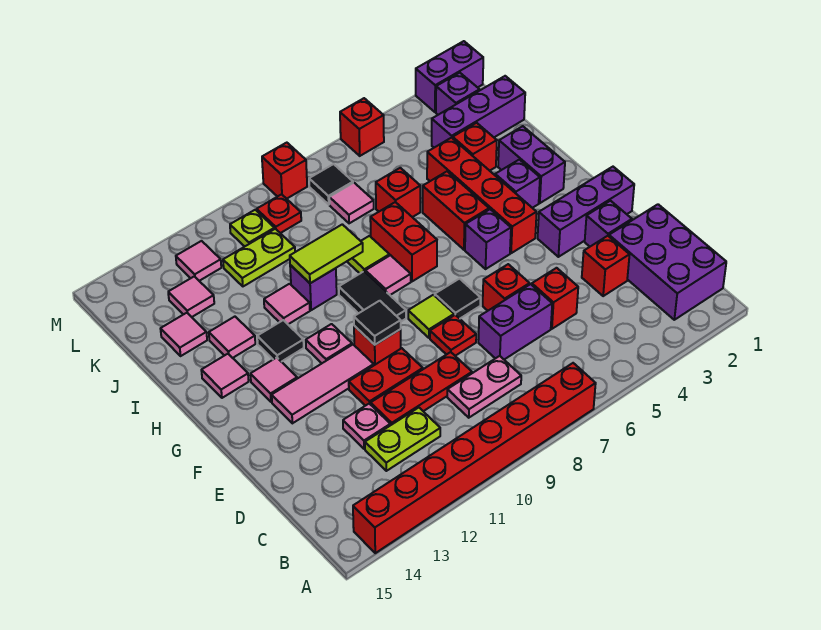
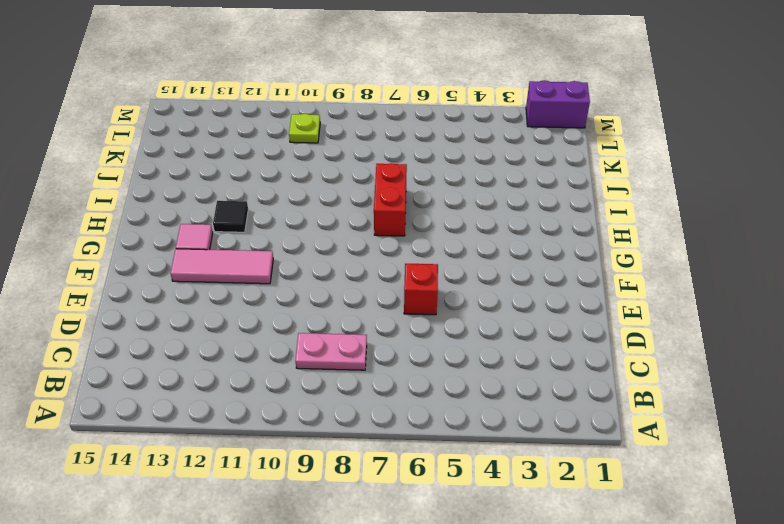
none -> red 1x8 brick [353,363,596,553]
none -> purple 2x3 brick [609,204,726,320]
none -> lime 1x2 plate [365,408,440,471]
none -> red 1x1 brick [582,236,629,296]

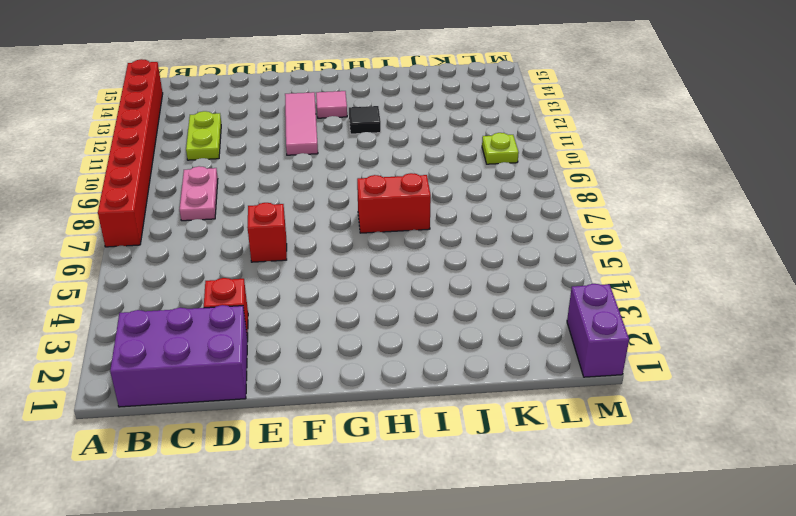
none -> red 1x1 brick [532,268,578,329]
none -> purple 1x2 brick [478,284,552,359]
none -> red 1x3 plate [371,352,472,425]
none -> pink 1x1 plate [343,404,390,449]

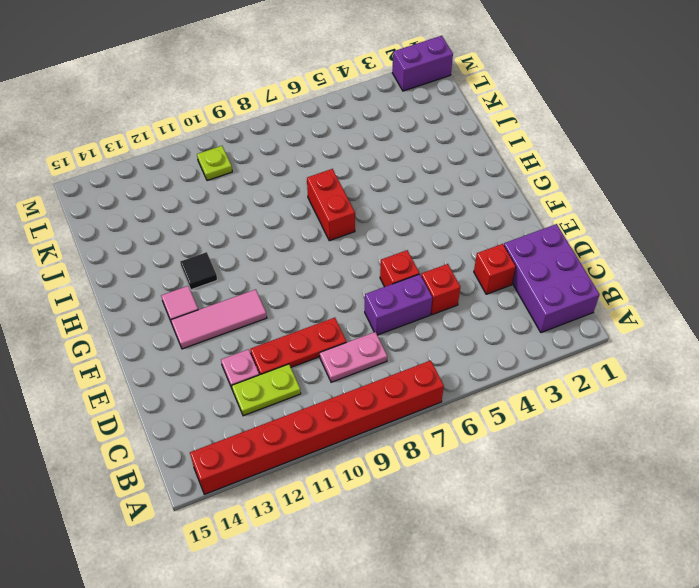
none -> purple 1x1 brick [585,201,632,247]
none -> red 1x1 plate [430,315,476,356]
none -> red 1x2 plate [349,348,423,406]
none -> purple 1x3 brick [538,167,634,257]

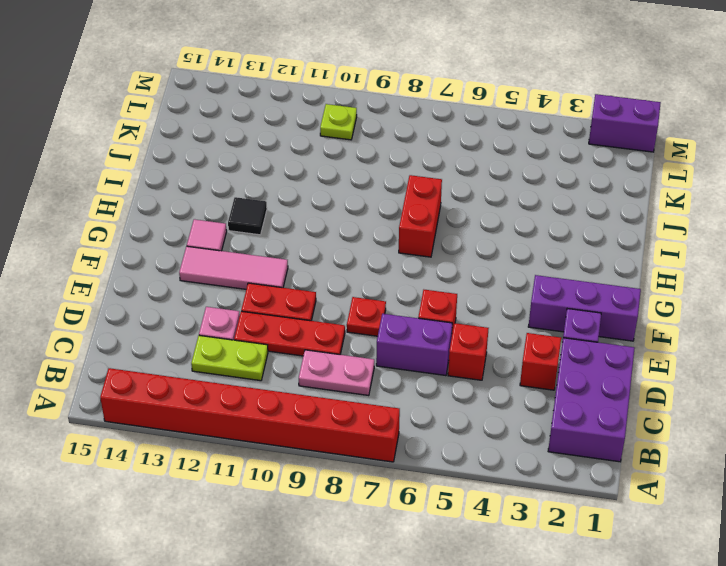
none -> black 1x1 tile [435,279,480,319]
none -> lime 1x1 tile [408,295,454,338]
none -> red 1x1 brick [354,326,401,365]
none -> red 1x4 brick [427,138,537,253]

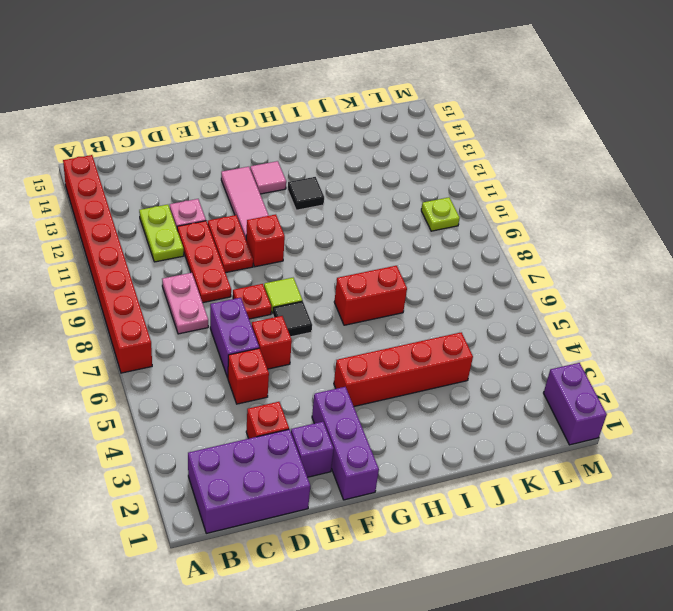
none -> purple 1x1 brick [465,209,511,269]
none -> black 1x2 tile [339,271,406,321]
none -> pink 1x1 plate [306,324,352,363]
none -> purple 1x2 brick [498,126,565,203]

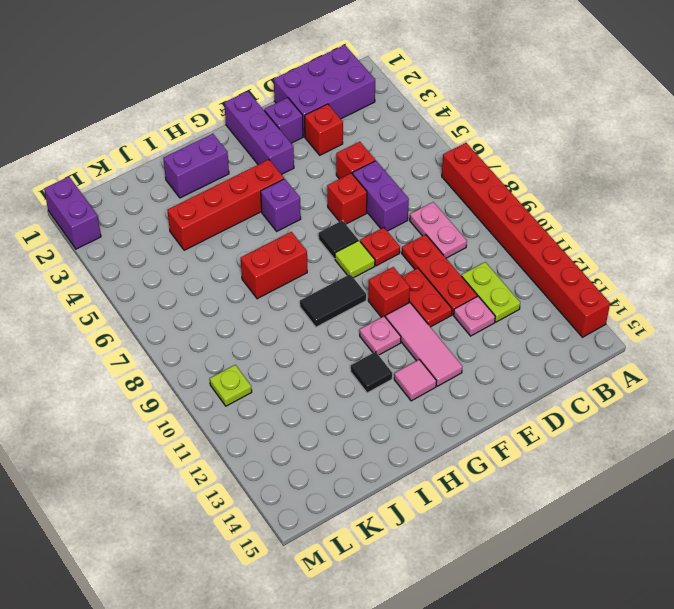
none -> purple 1x1 brick [495,160,540,208]
none -> red 1x2 brick [423,171,489,250]
none -> pink 1x1 tile [365,255,411,295]
none -> pink 1x1 tile [201,354,249,398]

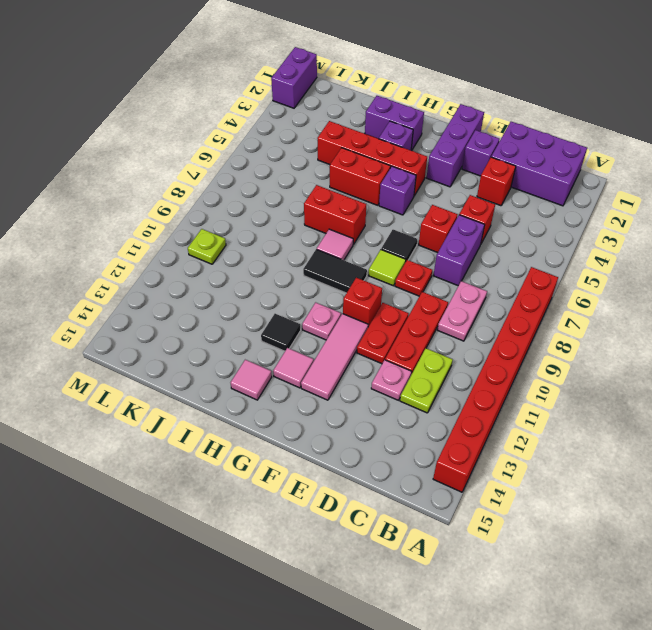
none -> lime 1x1 tile [347,236,390,273]
none -> purple 1x1 brick [290,265,337,310]
none -> pink 1x1 tile [264,284,310,324]
none -> pink 1x1 tile [209,317,255,358]

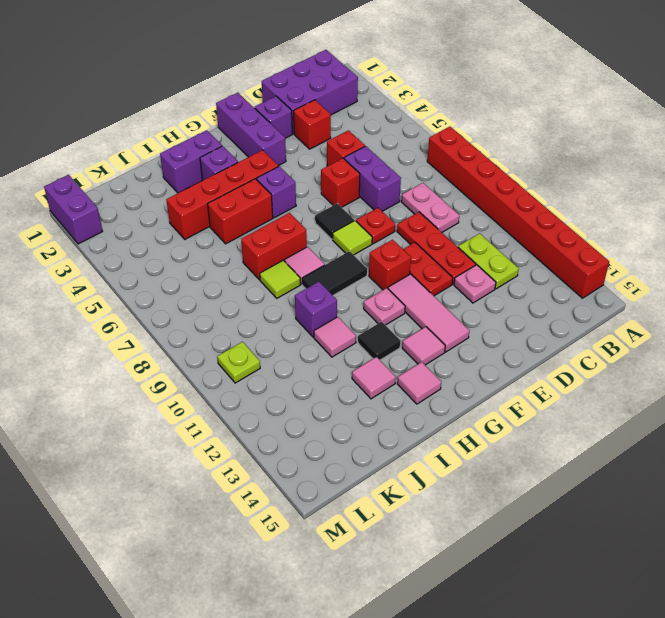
none -> red 1x1 brick [453,123,497,171]
none -> red 1x1 brick [376,168,420,217]
none -> pink 1x1 tile [161,313,207,356]
none -> purple 1x3 brick [432,76,525,148]

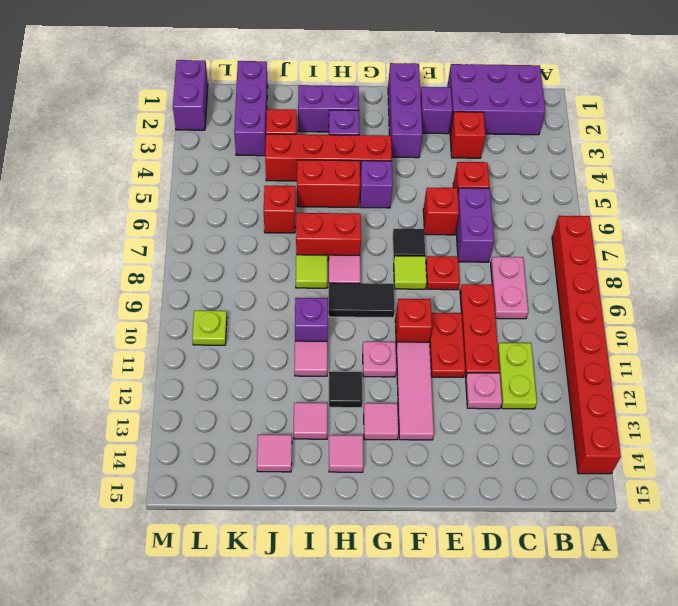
none -> pink 1x1 tile [329,183,374,223]
none -> lime 1x2 plate [223,229,295,286]
none -> pink 1x1 tile [168,276,214,317]
none -> purple 1x1 brick [436,73,480,115]

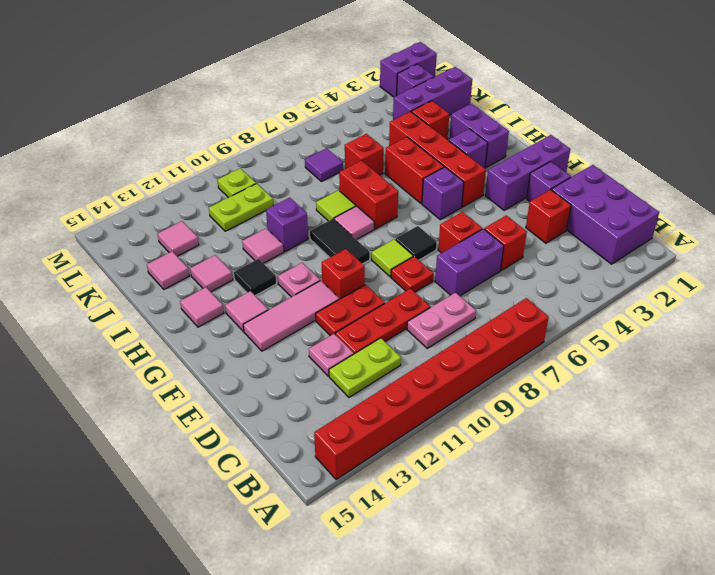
purple 1x1 tile [305,148,343,182] -> pink 1x1 tile [329,183,374,223]
none -> black 1x1 tile [309,164,353,204]
none -> red 1x1 plate [257,194,301,233]
none -> pink 1x1 tile [176,241,221,281]
none -> red 1x1 brick [340,98,384,156]

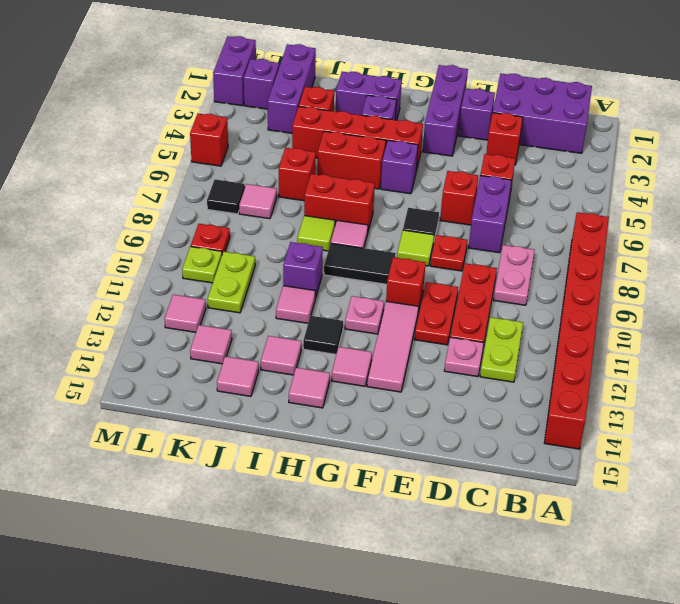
none -> red 1x1 brick [262,143,307,199]
none -> black 1x1 tile [354,301,401,345]
none -> lime 1x2 tile [290,224,363,283]

